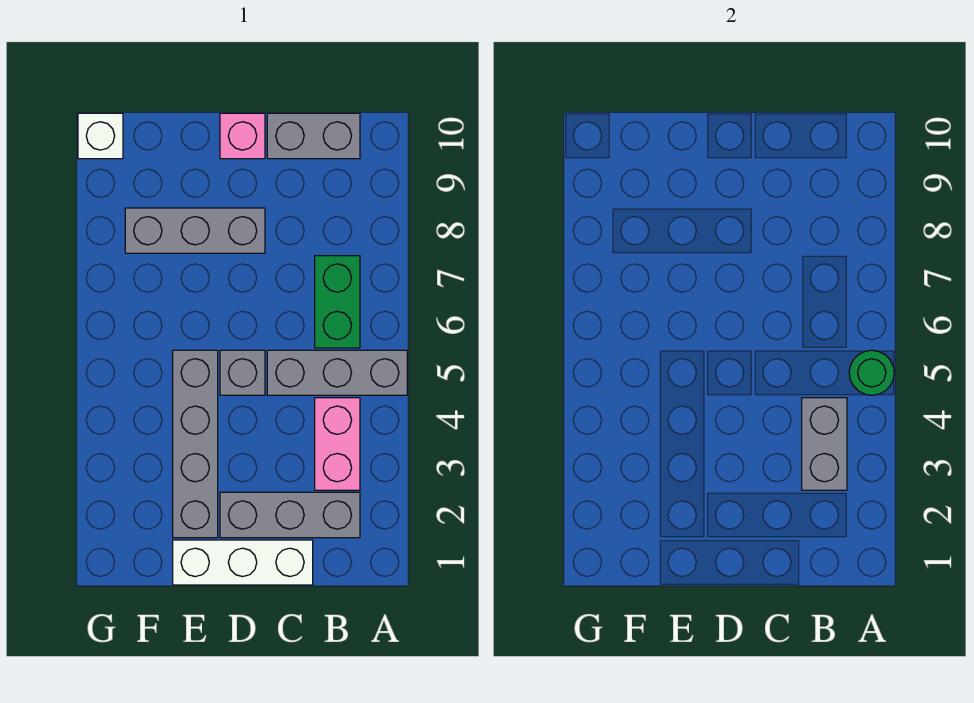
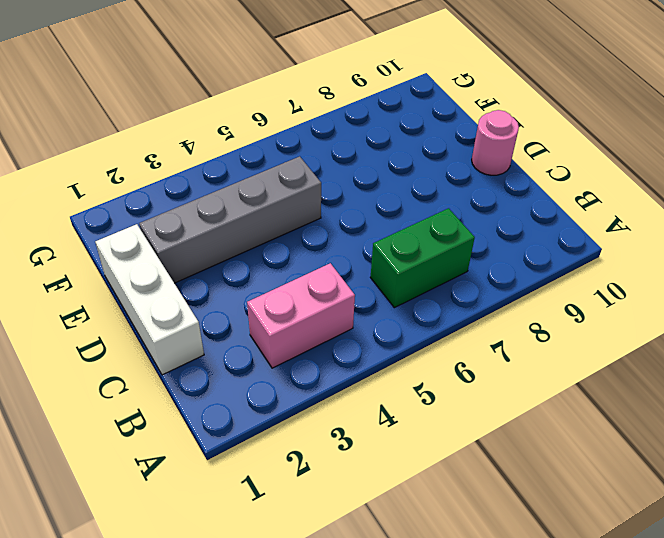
pink 1x1 round brick [472,110,519,175] -> pink 1x1 brick [220,113,265,159]
none -> grey 1x3 brick [267,350,407,395]
none -> grey 1x3 brick [220,492,360,538]
none -> grey 1x2 brick [267,113,360,159]

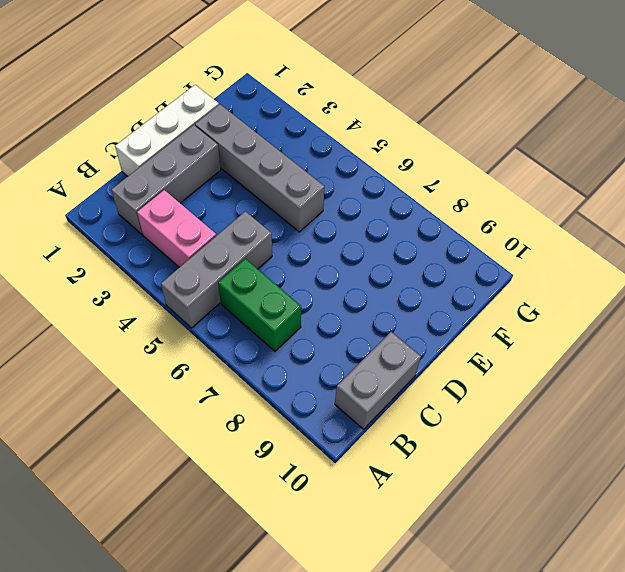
none -> grey 1x1 brick [220,350,265,395]
none -> grey 1x3 brick [125,208,265,253]
none -> pink 1x1 brick [220,113,265,159]

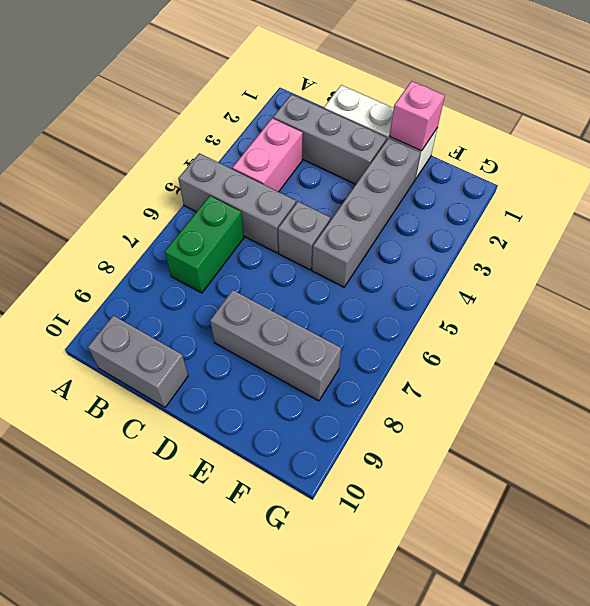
pink 1x1 brick [390,81,445,151] -> pink 1x1 brick moved to [220,113,265,159]
none -> white 1x1 brick [78,113,123,159]
none -> green 1x1 round brick [849,350,894,395]
none -> grey 1x2 brick [802,398,847,490]

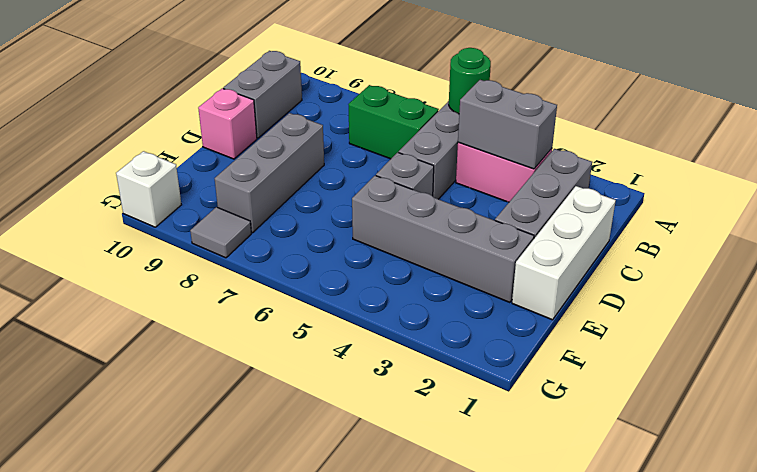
grey 1x1 tile [190,207,251,258] -> none

